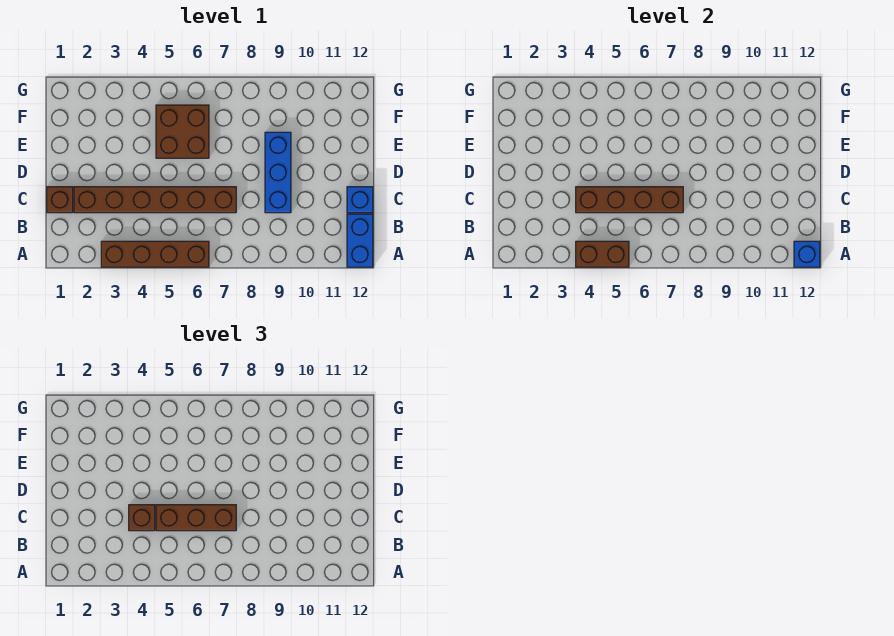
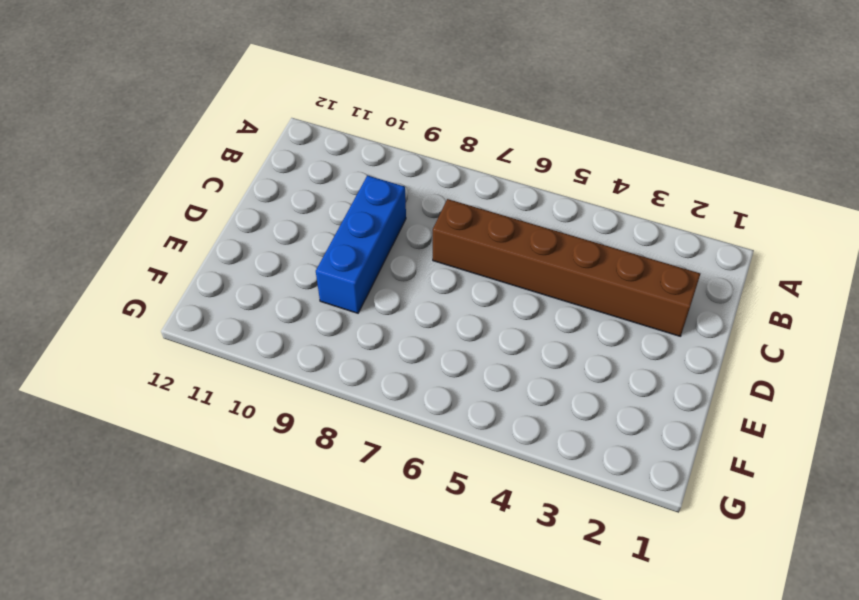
none -> brown 1x4 brick [101,241,209,267]
none -> blue 1x2 brick [347,214,373,267]
none -> brown 1x1 brick [47,187,73,213]

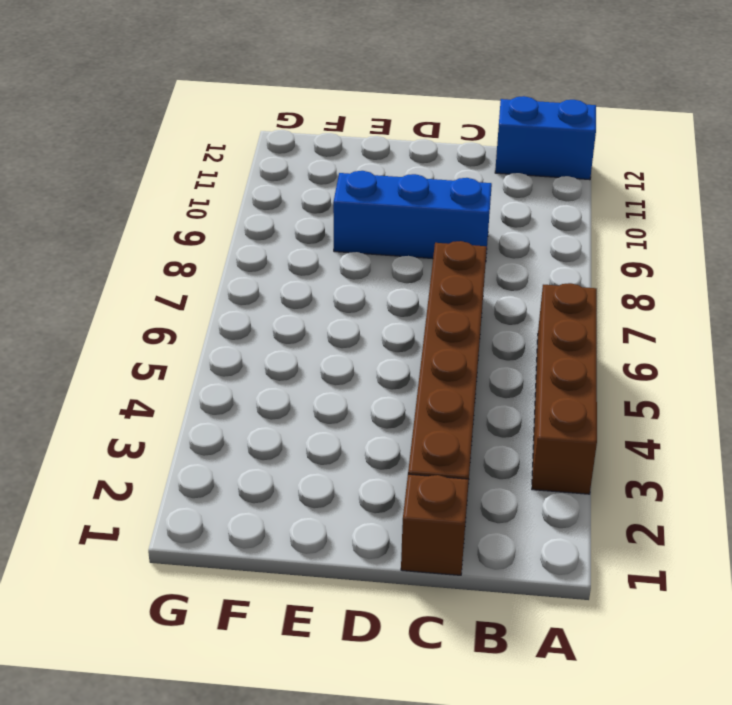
none -> blue 1x1 brick [347,187,373,213]
none -> brown 2x2 brick [156,105,209,158]
none -> brown 1x2 brick [576,241,629,267]

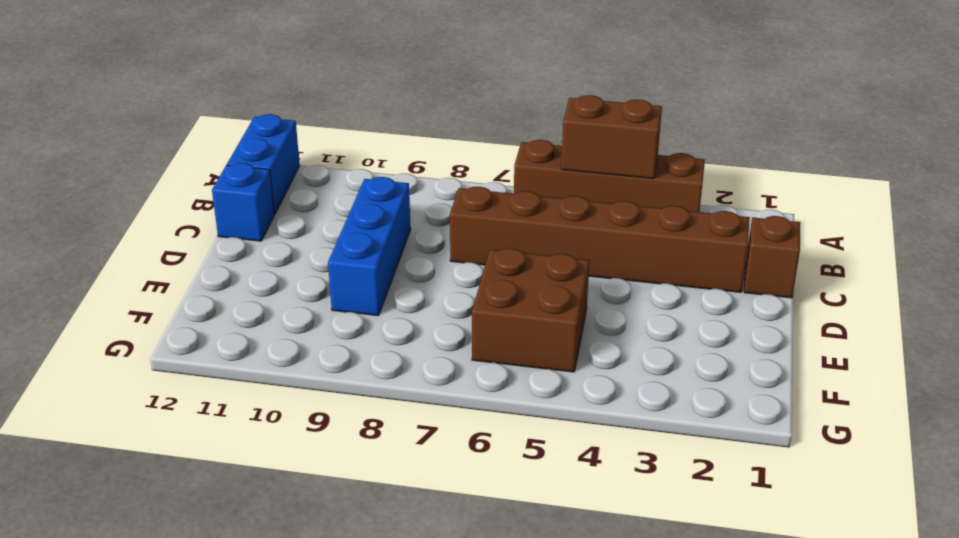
none -> blue 1x1 brick [794,241,820,267]
none -> brown 1x4 brick [576,187,683,213]
none -> brown 1x1 brick [129,505,155,531]

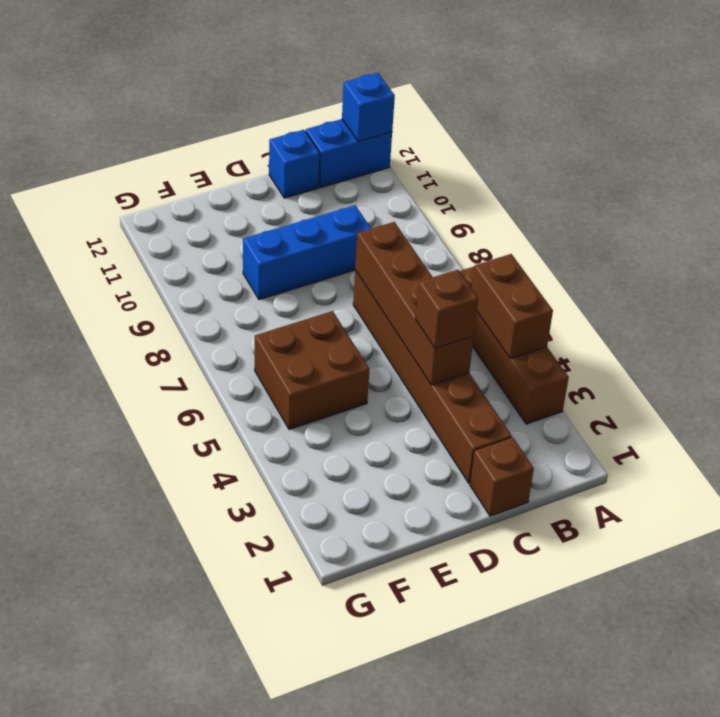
none -> brown 1x3 brick [156,505,236,531]

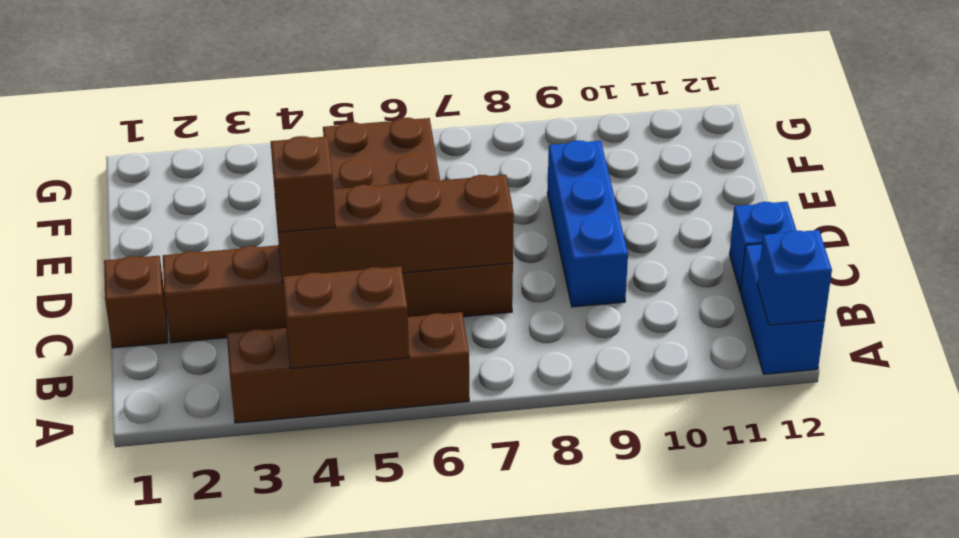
none -> brown 1x3 brick [156,505,236,531]

